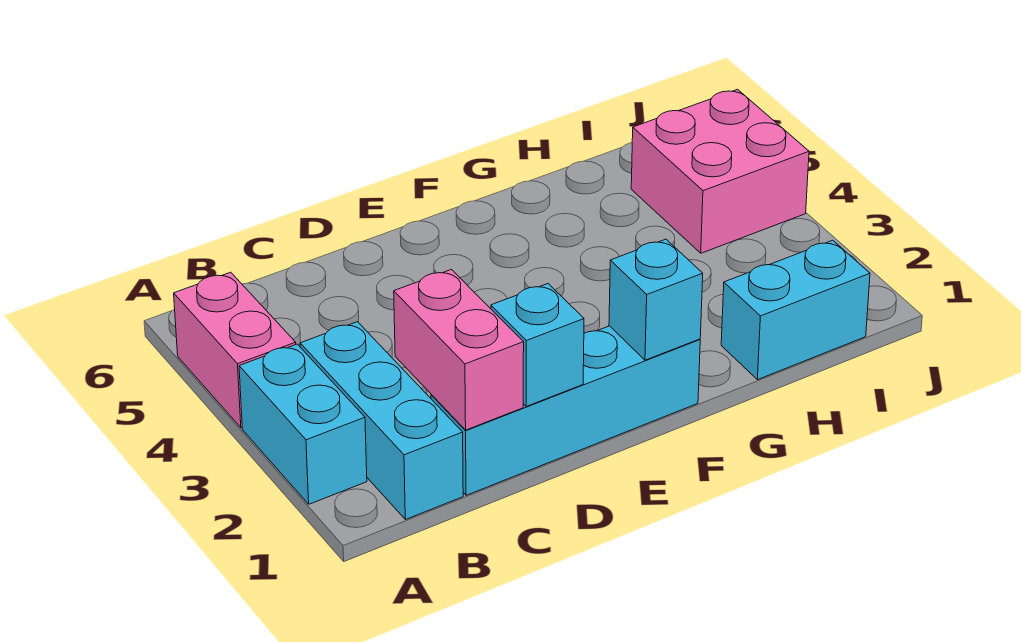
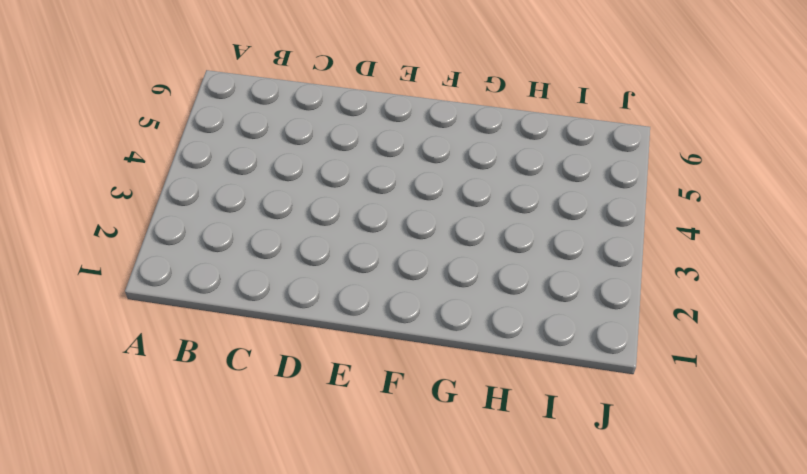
none -> cyan 1x2 brick [239,344,367,504]
none -> pink 1x2 brick [174,272,296,428]

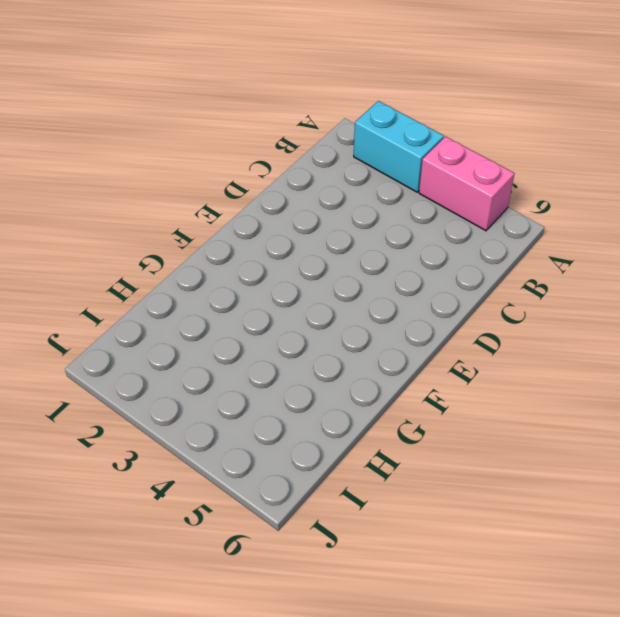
none -> cyan 1x3 brick [300,322,463,520]
none -> cyan 1x4 brick [431,326,700,495]

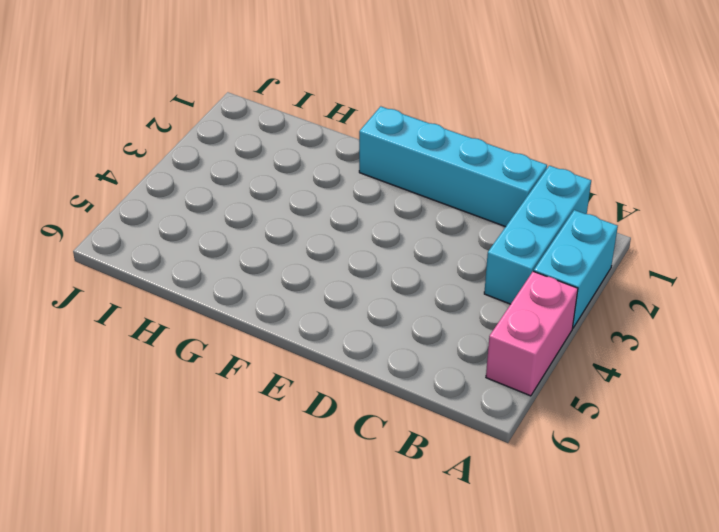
none -> cyan 1x2 brick [721,240,870,380]
none -> pink 2x2 brick [631,89,809,253]

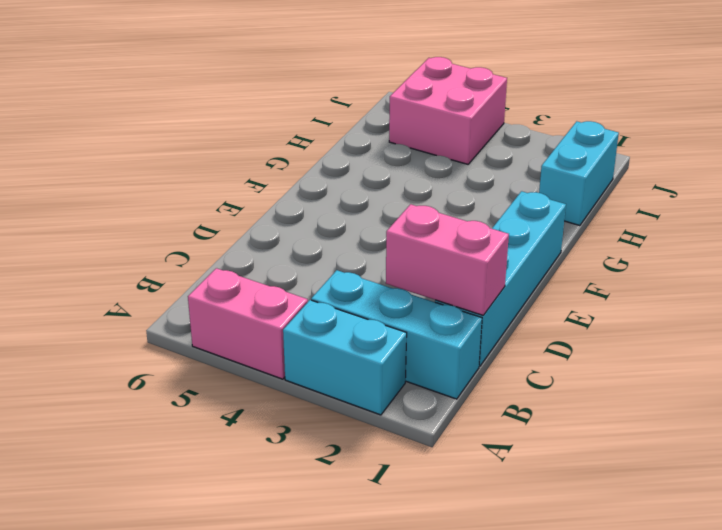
none -> cyan 1x1 brick [491,284,584,406]
none -> cyan 1x1 brick [609,239,703,360]

